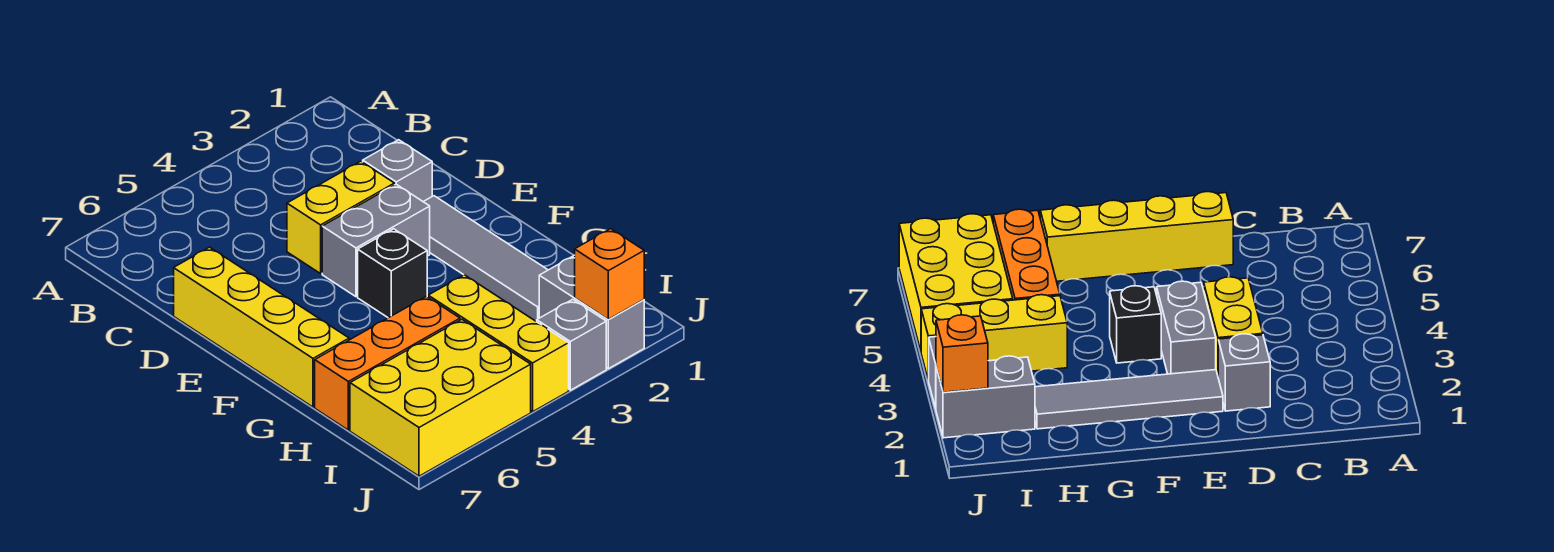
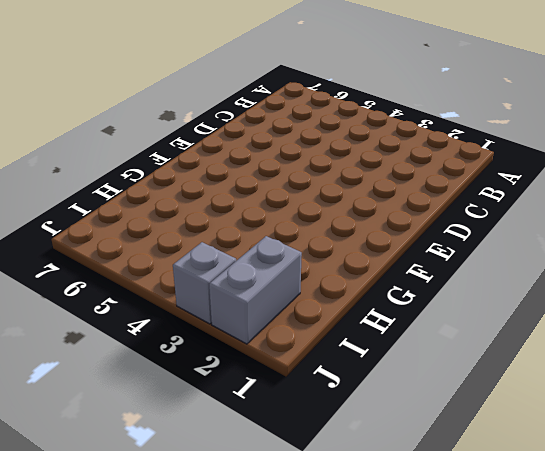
none -> grey 1x1 brick [363,140,432,202]
none -> yellow 1x2 brick [287,161,394,274]
none -> yellow 1x4 brick [174,247,349,407]

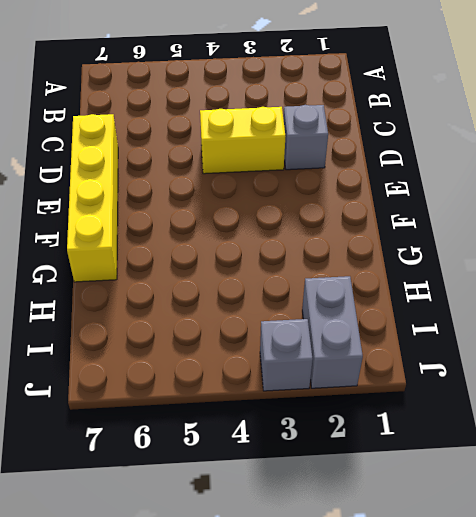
none -> grey 1x4 tile [424,196,548,322]
none -> grey 1x2 brick [322,184,430,297]
none -> black 1x1 brick [358,229,427,318]

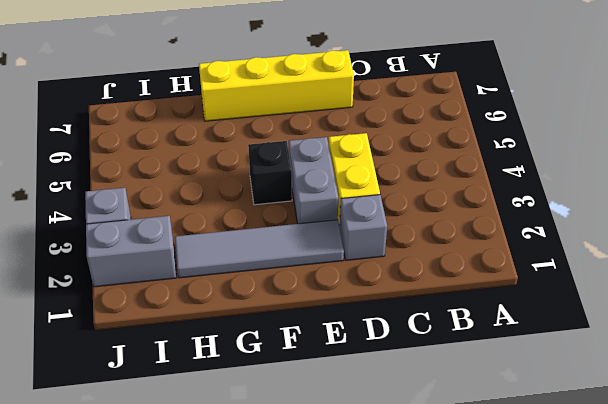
none -> yellow 1x3 brick [428,275,569,412]
none -> orange 1x3 brick [315,296,460,430]
none -> yellow 2x3 brick [350,319,531,476]

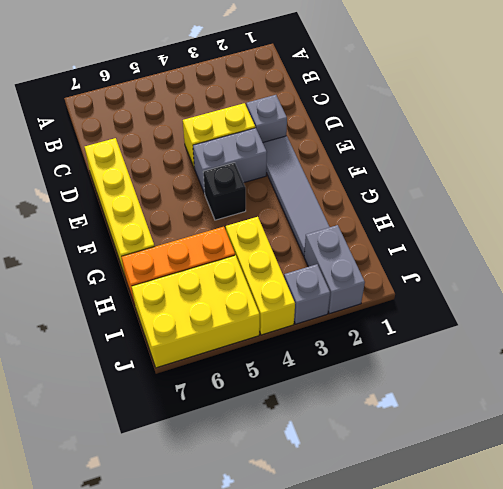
none -> orange 1x1 brick [575,229,644,320]

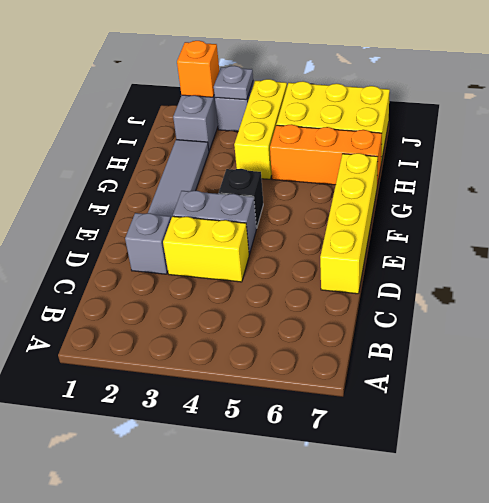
grey 1x1 plate [214,66,253,100] -> none

